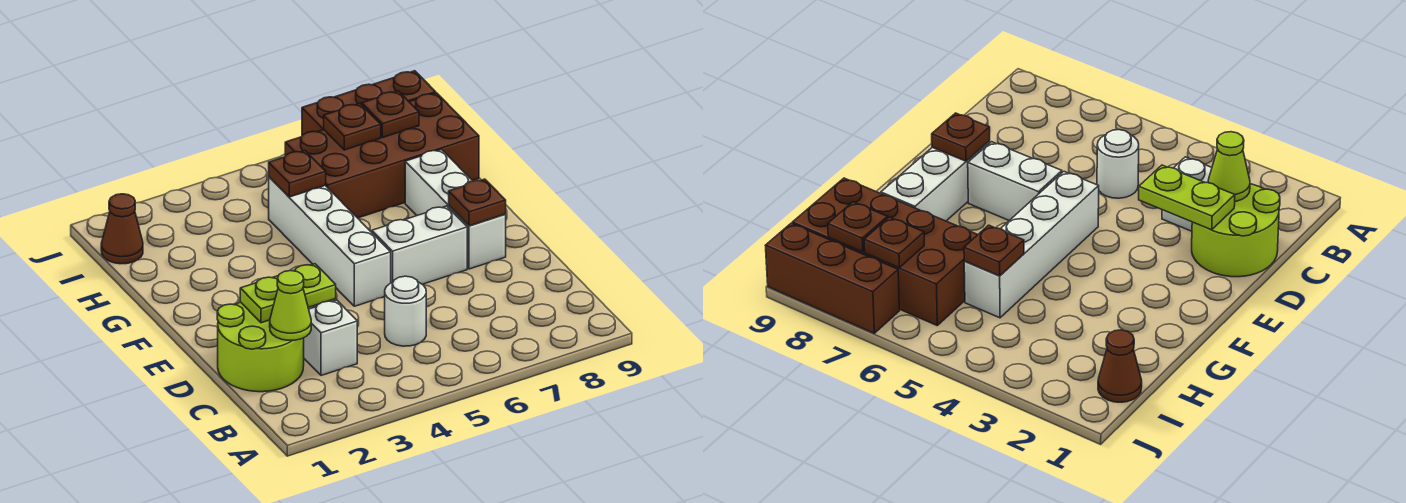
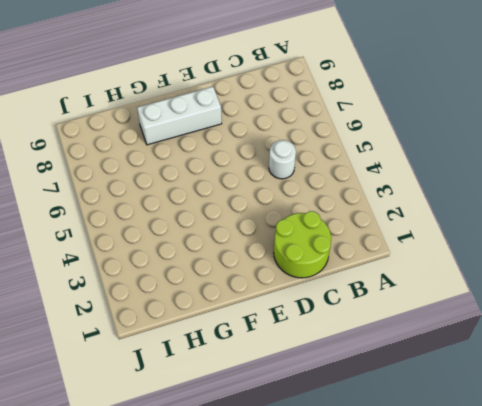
none -> white 1x1 brick [304,300,357,375]
none -> white 1x4 brick [269,177,391,306]
none -> white 1x2 brick [372,206,467,284]

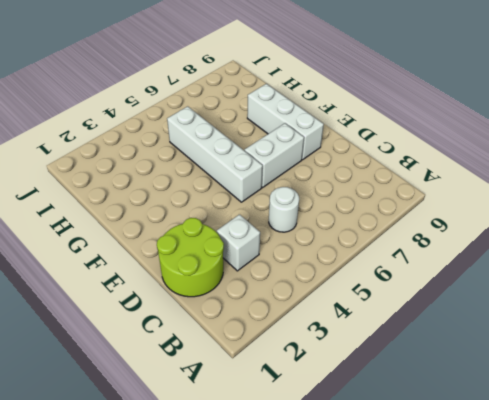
none -> brown 2x4 brick [285,93,479,218]
none -> brown 1x1 cone [101,194,143,264]
none -> brown 1x3 brick [302,71,436,135]

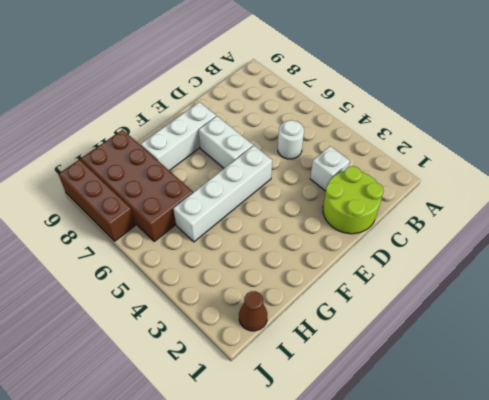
none -> lime 1x1 cone [270,271,311,340]
none -> lime 1x2 plate [240,264,336,323]
none -> brown 1x1 plate [449,179,506,226]

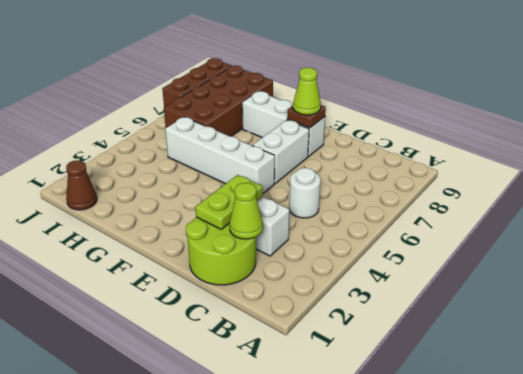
lime 1x1 cone [293,68,321,115] -> none
none -> brown 1x1 plate [269,151,326,197]
none -> brown 1x1 plate [324,103,381,150]
none -> brown 1x1 plate [362,91,419,138]

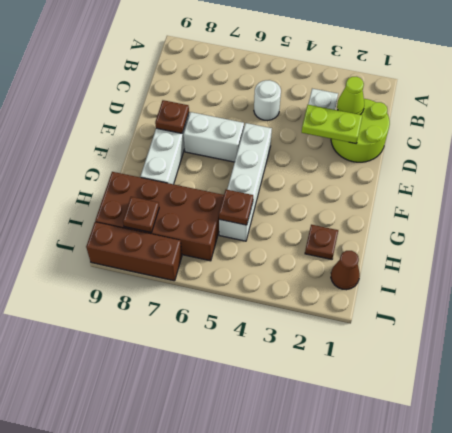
brown 1x1 plate [305,225,338,259] -> brown 1x1 plate moved to [324,103,381,150]

